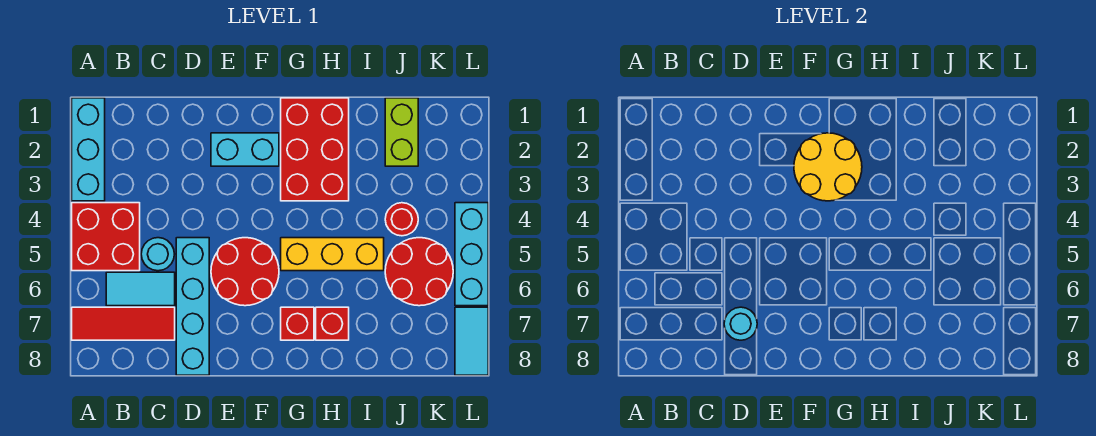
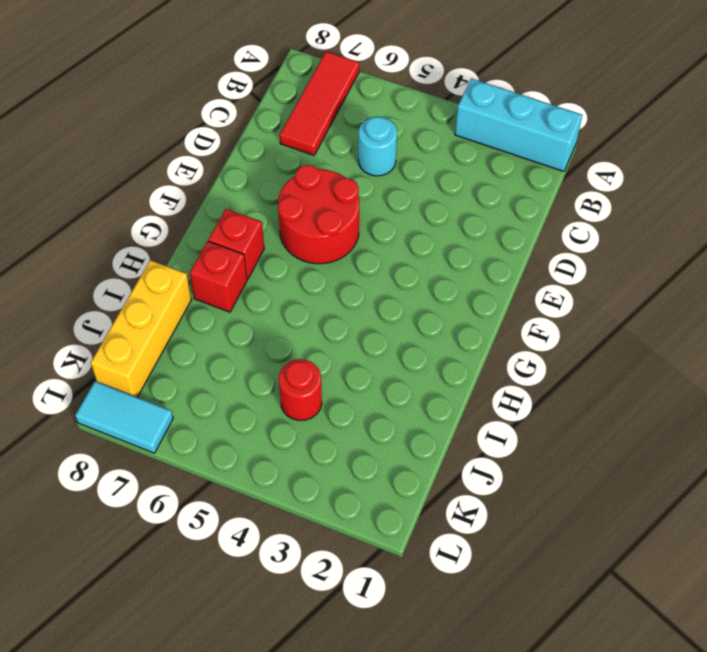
yellow 1x3 brick [91,260,191,397] -> yellow 1x3 brick moved to [281,238,384,271]
none -> red 2x2 brick [72,203,140,271]
none -> cyan 1x2 tile [106,272,175,306]
none -> cyan 1x4 brick [176,238,209,375]

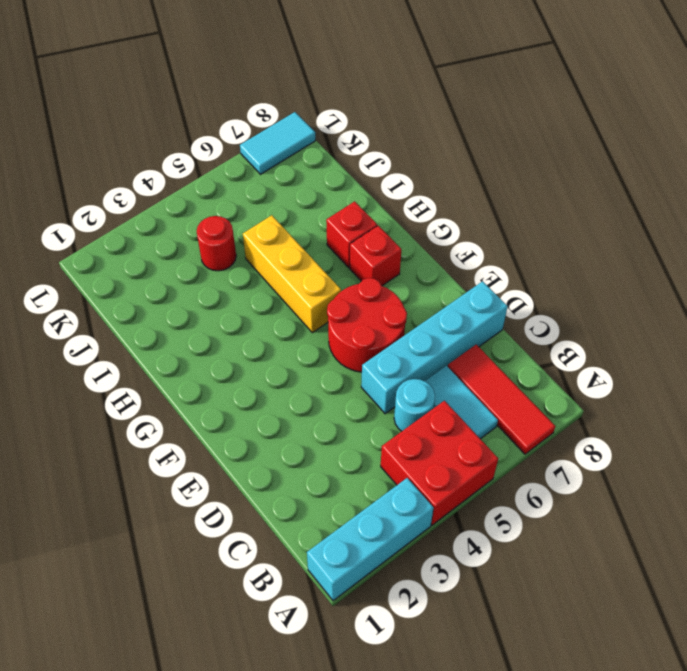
none -> cyan 1x2 brick [211,133,279,166]
none -> red 2x3 brick [281,98,349,201]
none -> lime 1x2 brick [385,98,418,166]

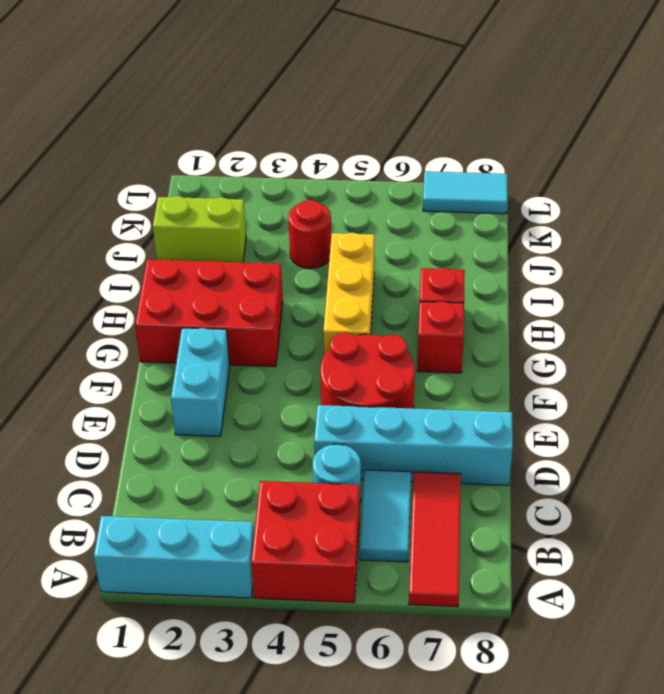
none -> red 2x2 round brick [385,238,453,306]
none -> cyan 1x3 brick [455,203,488,306]
none -> cyan 1x1 round brick [724,307,757,340]

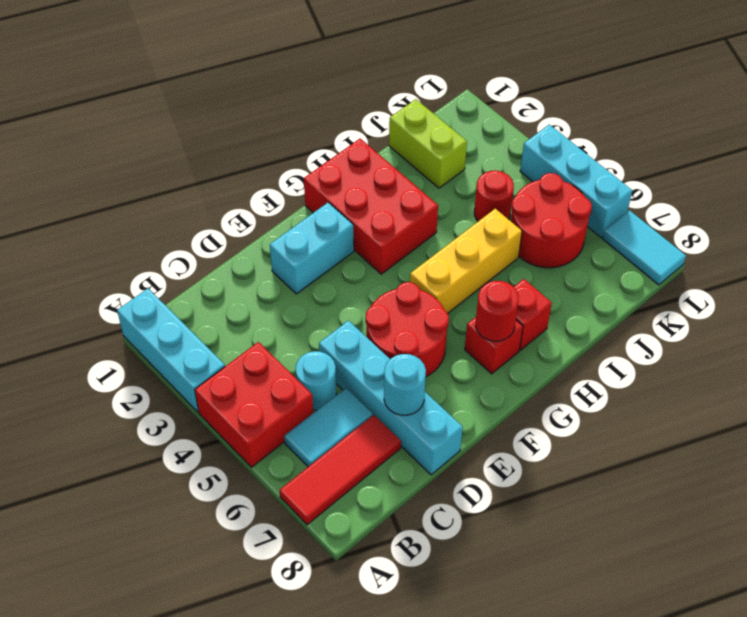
red 1x1 round brick [476,281,519,341] -> none
none -> yellow 2x2 round brick [794,133,862,201]

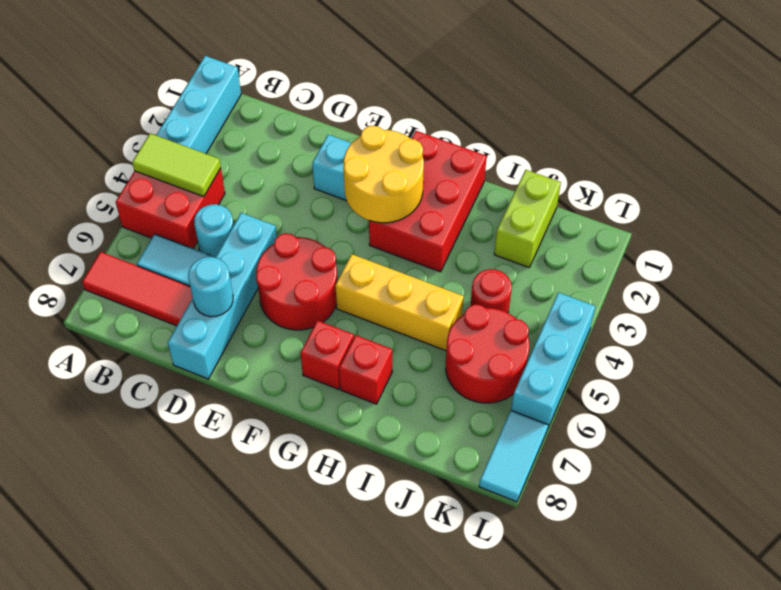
lime 1x2 tile [132,133,221,197] -> none

